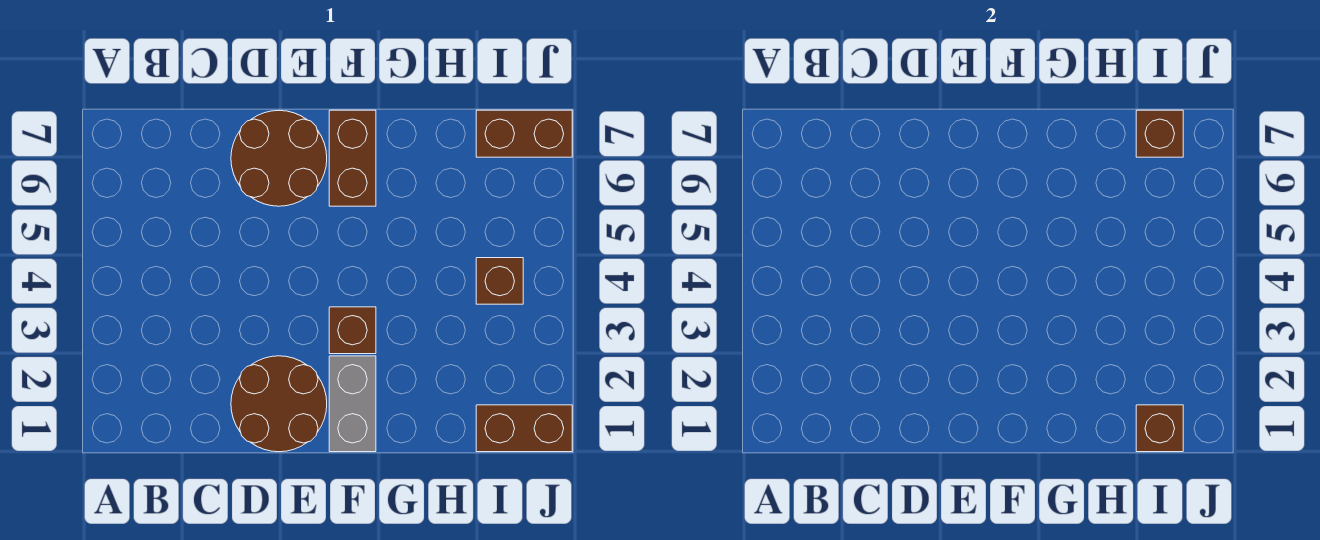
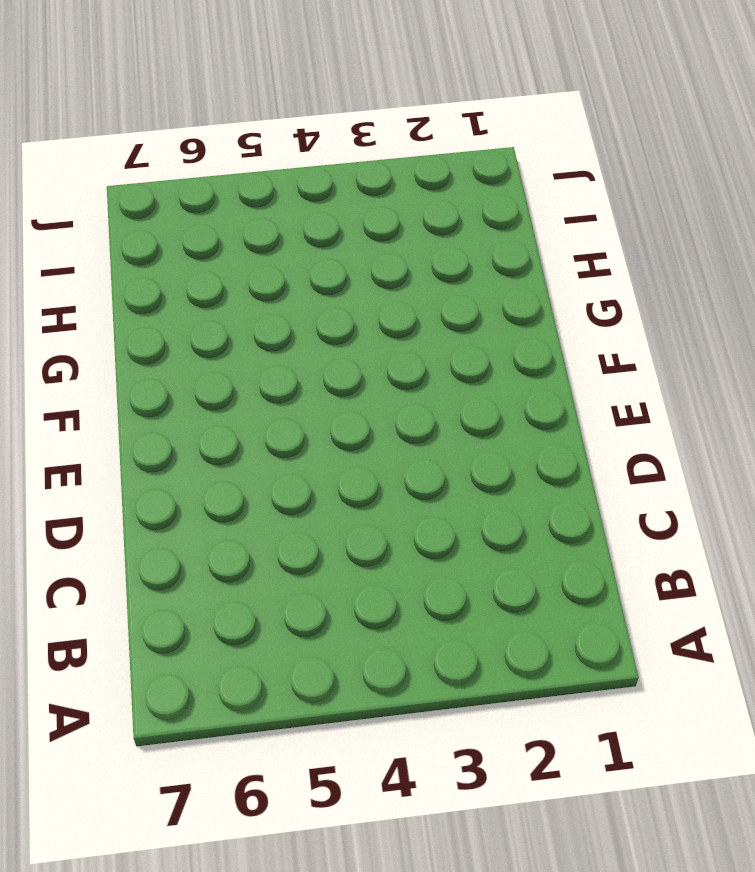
none -> brown 2x2 round brick [231,356,327,452]
none -> brown 2x2 round brick [231,111,327,206]

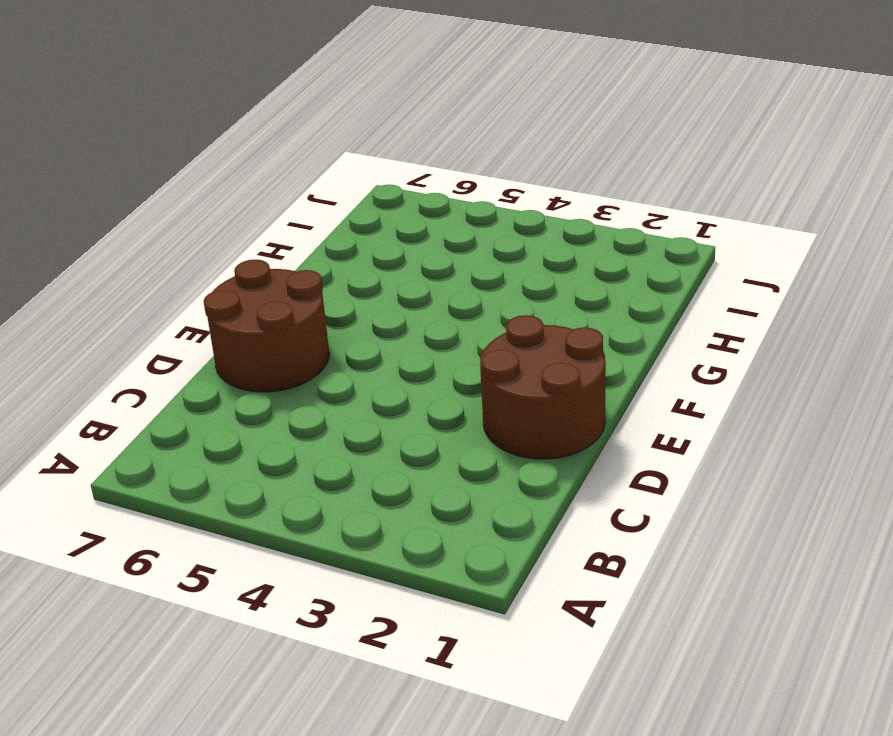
none -> grey 1x2 brick [329,356,376,452]
none -> brown 1x1 brick [329,307,376,354]

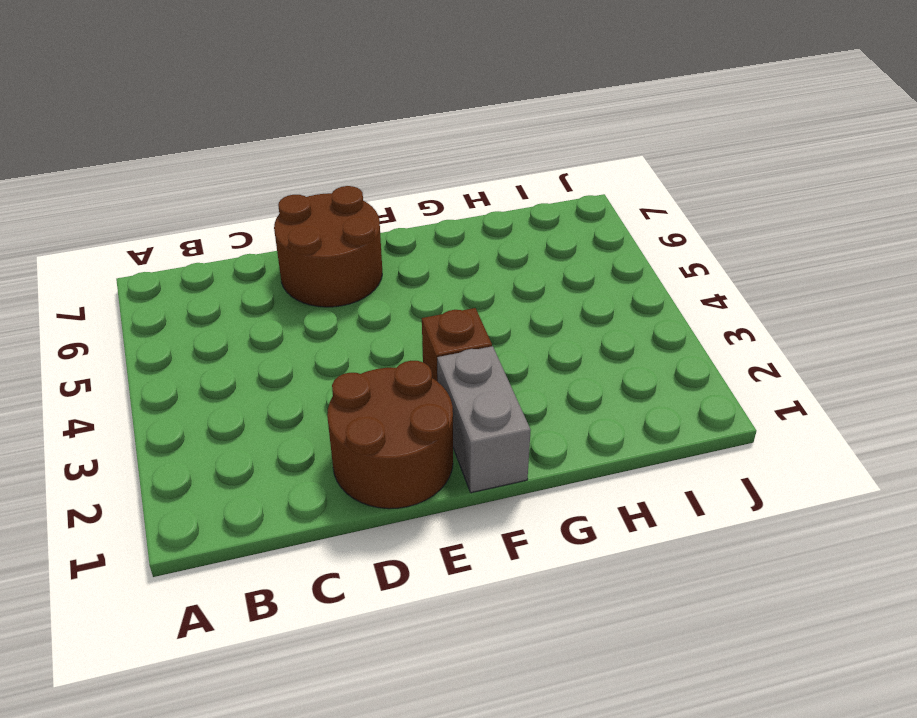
none -> brown 1x2 brick [329,110,376,206]
none -> brown 1x2 brick [476,405,572,452]

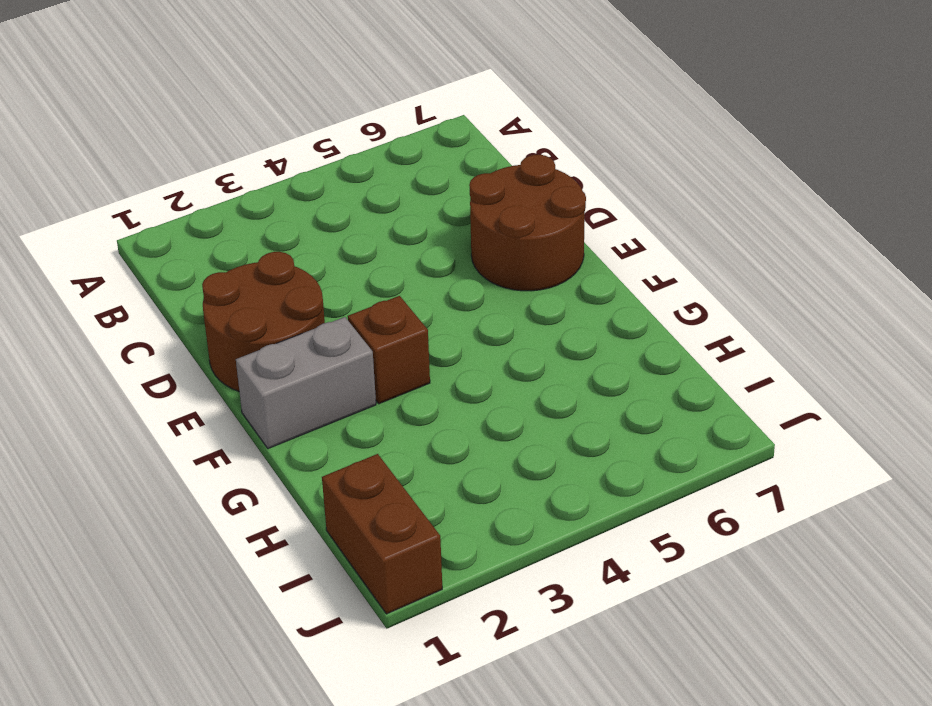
none -> brown 1x2 brick [329,110,376,206]
none -> brown 1x1 brick [476,258,523,304]

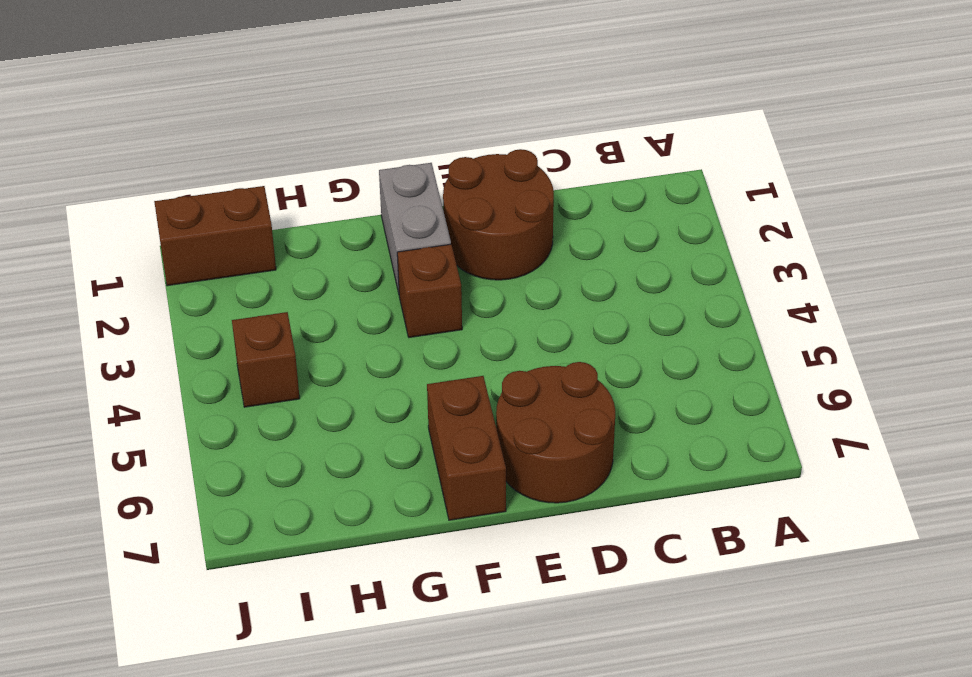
none -> brown 1x2 brick [476,110,572,157]
none -> brown 1x1 brick [1136,405,1183,452]

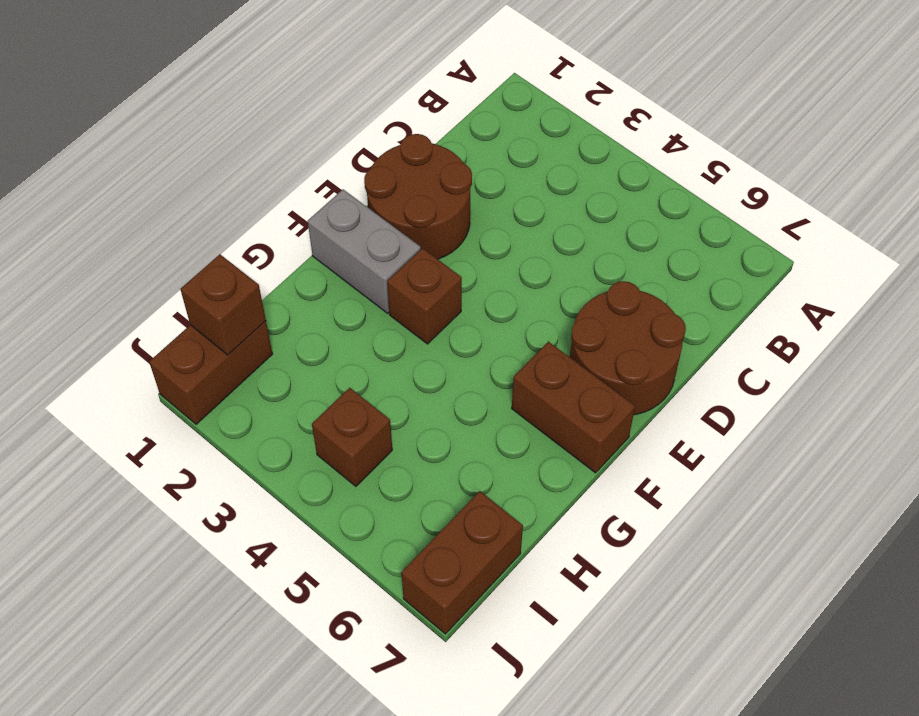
none -> brown 1x1 brick [1136,110,1183,157]

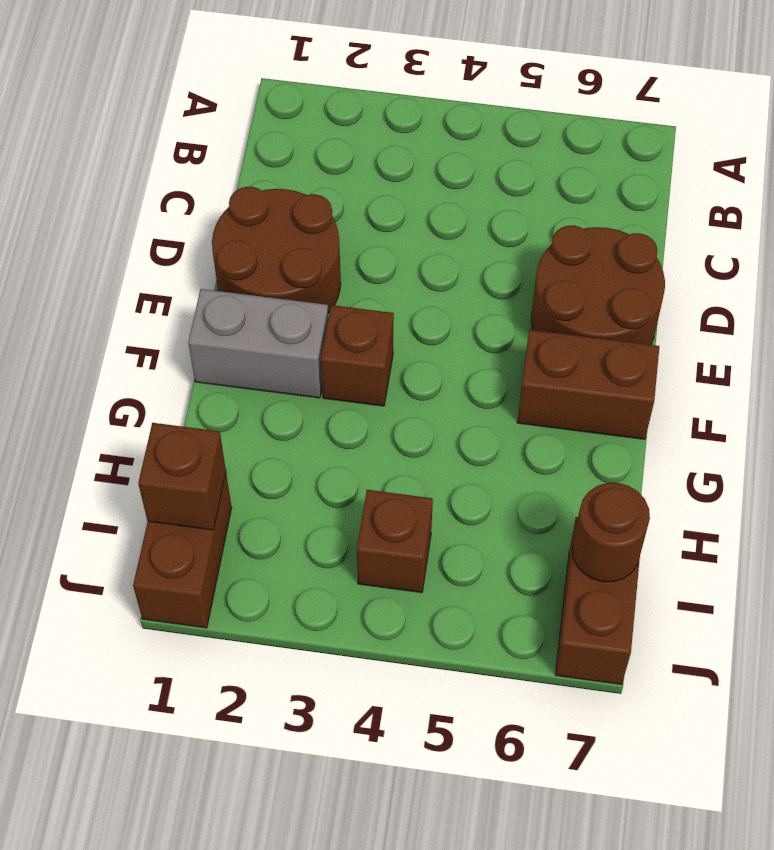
brown 1x1 round brick [573,483,650,582] -> brown 1x1 brick [1136,110,1183,157]

